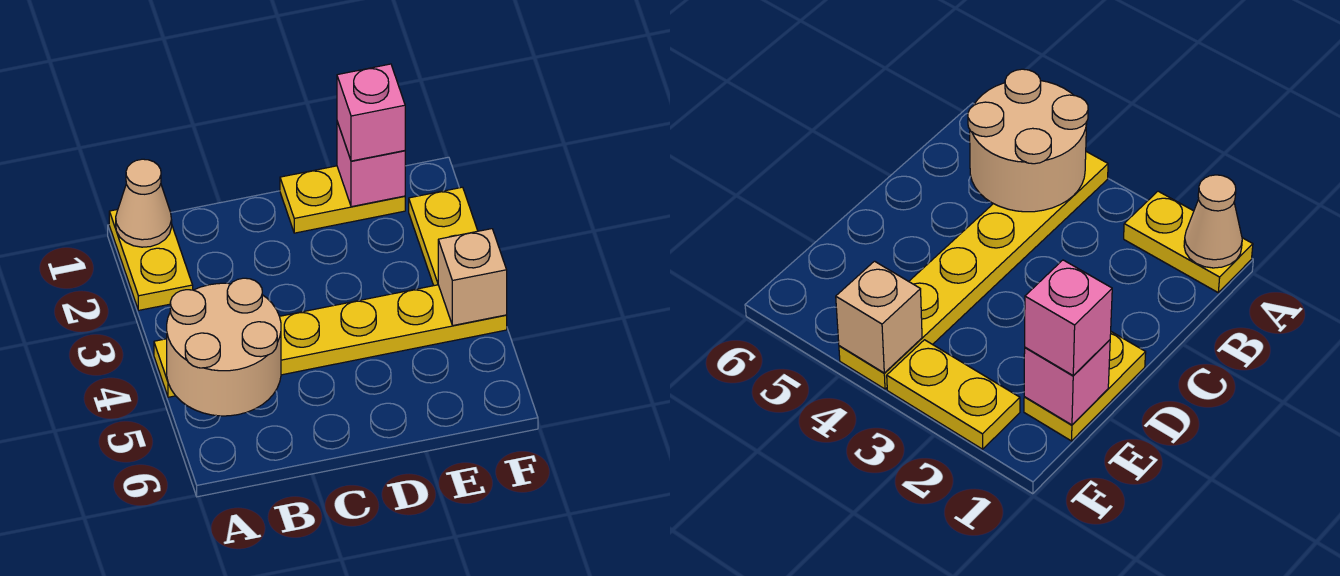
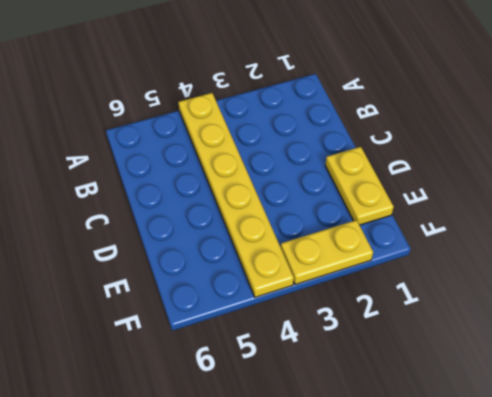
none -> yellow 1x2 plate [109,209,193,310]
none -> tan 1x1 cone [116,159,172,247]

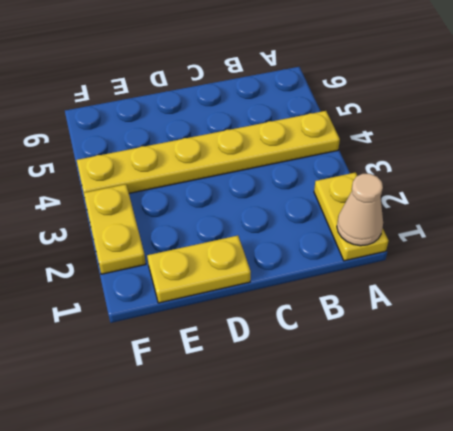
none -> tan 2x2 round brick [167,278,281,416]
none -> pink 1x1 brick [337,122,405,207]

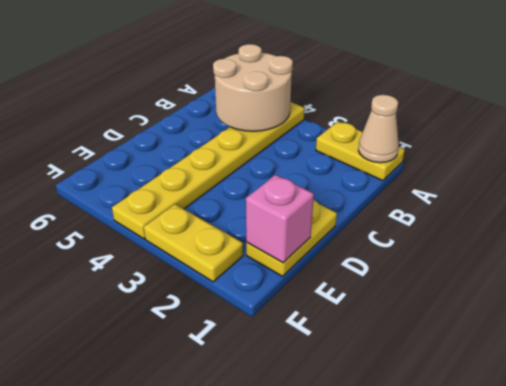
none -> tan 1x1 brick [438,229,507,325]
none -> pink 1x1 brick [337,64,405,161]

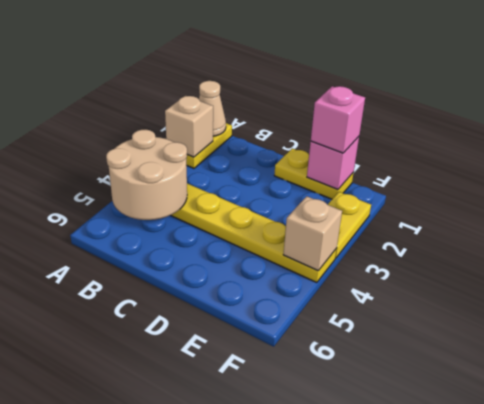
tan 1x1 brick [165,96,213,157] -> none

